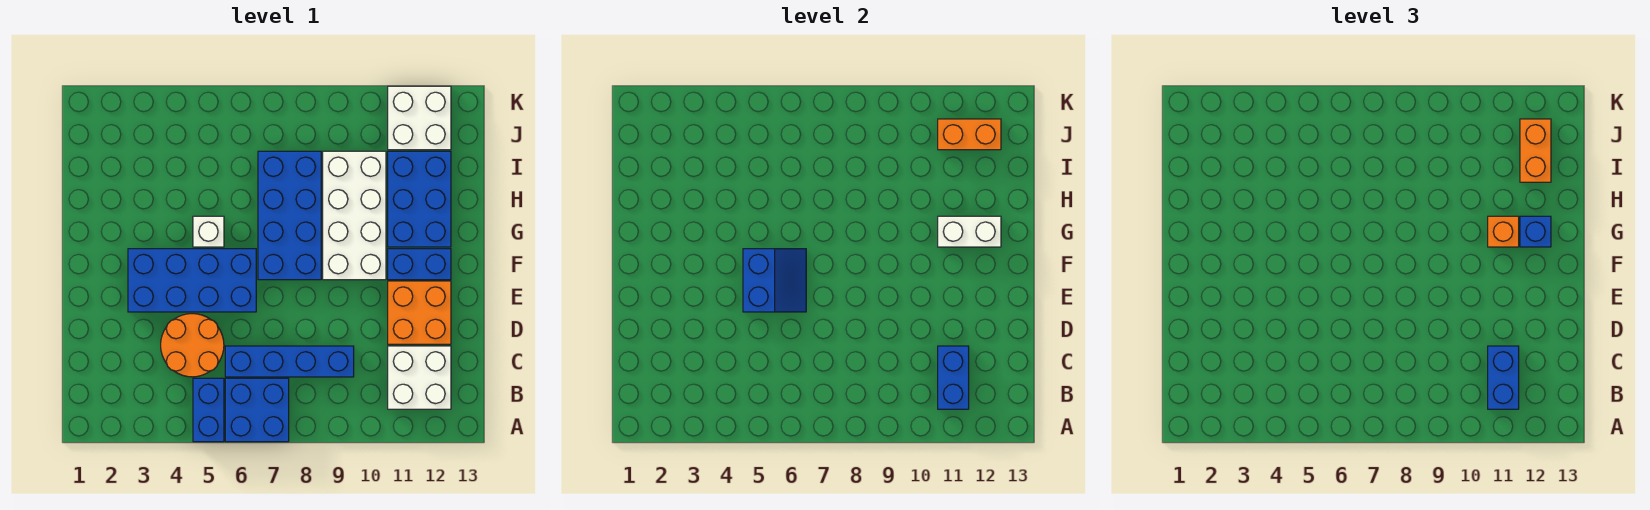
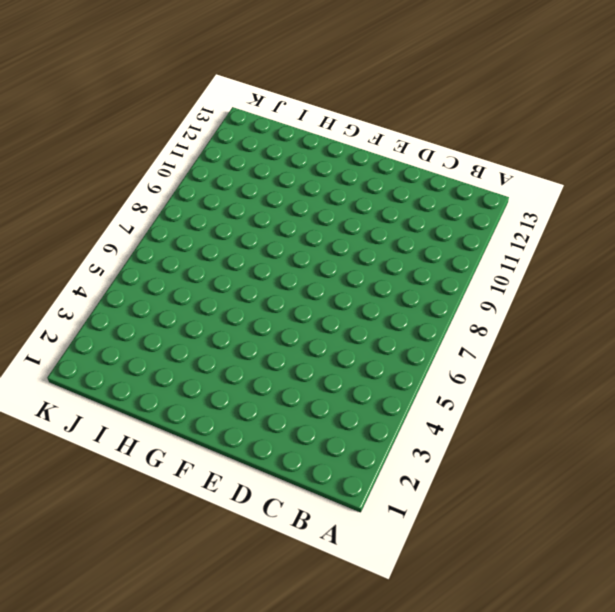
none -> blue 1x2 brick [193,378,224,442]
none -> blue 2x2 brick [225,378,289,442]
none -> white 2x2 brick [388,346,451,409]

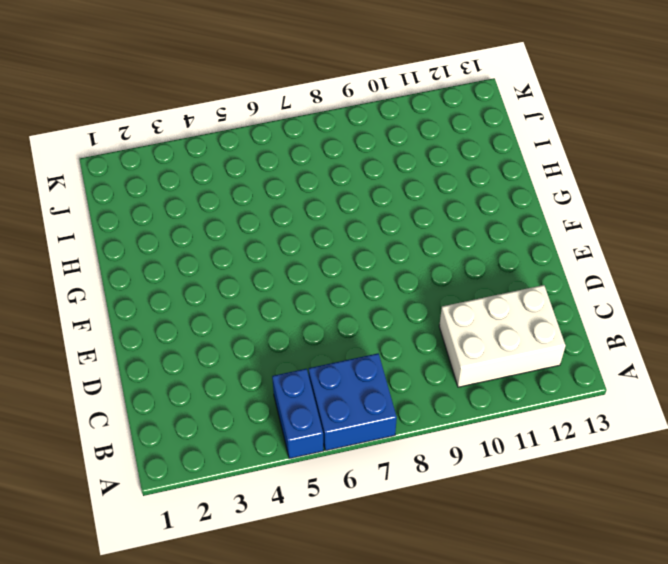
white 2x3 brick [439,285,566,387] -> white 2x2 brick [388,346,451,409]
none -> orange 2x2 round brick [161,314,224,377]
none -> blue 1x4 brick [225,346,354,377]
none -> orange 2x2 brick [388,281,451,344]

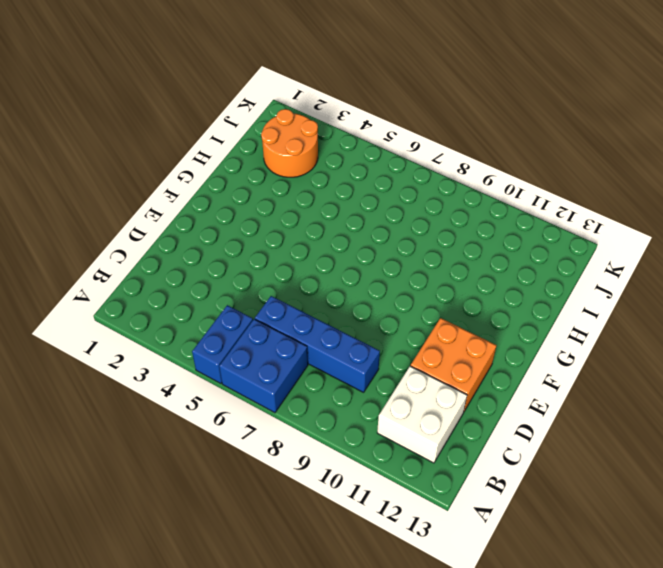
orange 2x2 round brick [261,109,318,177] -> orange 2x2 round brick moved to [161,314,224,377]
none -> blue 2x4 brick [128,249,256,312]
none -> blue 2x4 brick [258,151,321,280]
none -> white 2x4 brick [323,151,386,280]

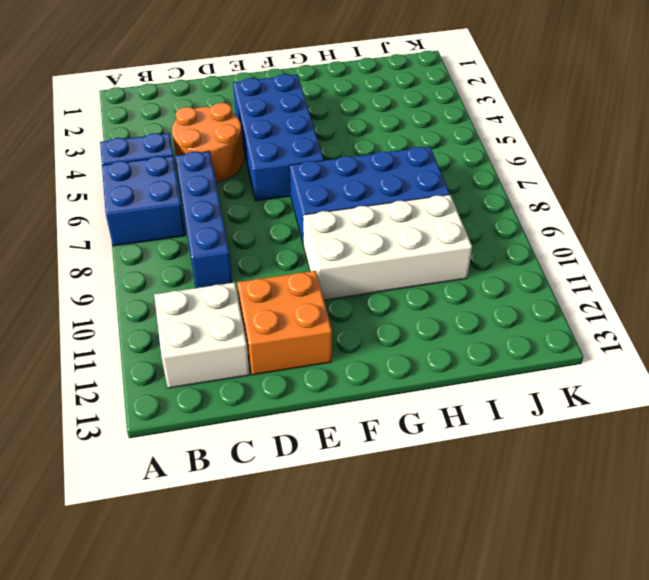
none -> blue 1x2 brick [388,249,451,280]
none -> white 1x1 brick [193,216,224,247]
none -> blue 2x3 brick [388,151,451,247]

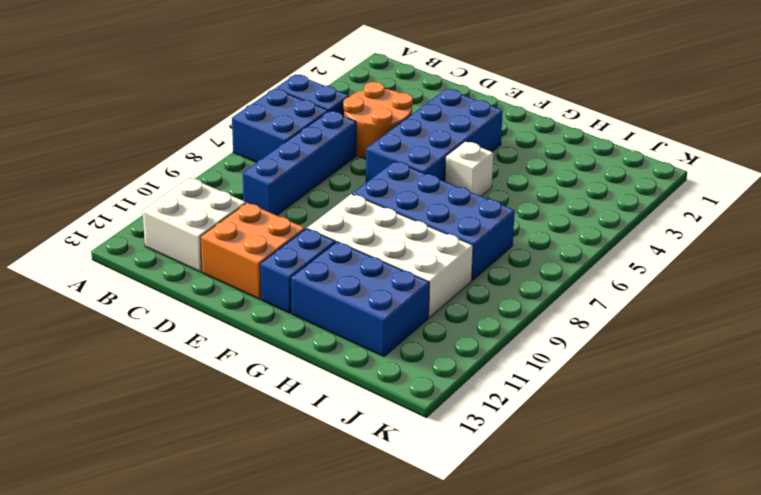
none -> white 2x2 brick [388,86,451,150]
none -> blue 1x2 brick [938,346,969,409]
none -> blue 2x2 slope [743,249,806,312]

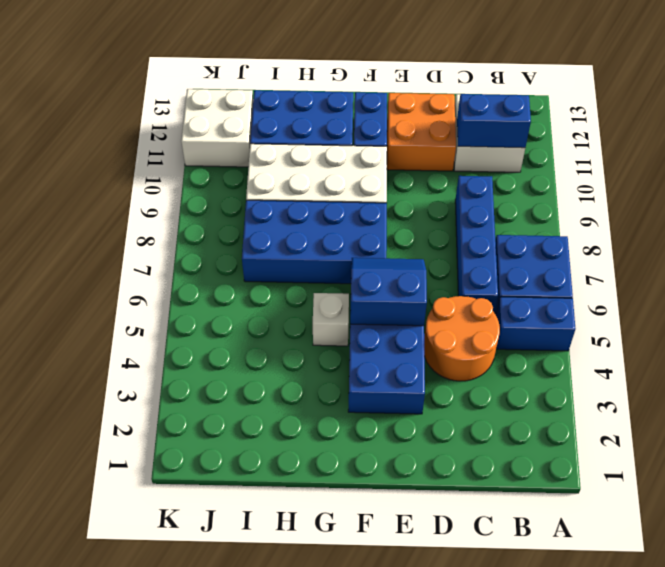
none -> white 1x2 brick [938,216,1001,247]
none -> orange 1x2 brick [938,119,1001,150]
none -> blue 1x2 brick [1488,346,1519,409]

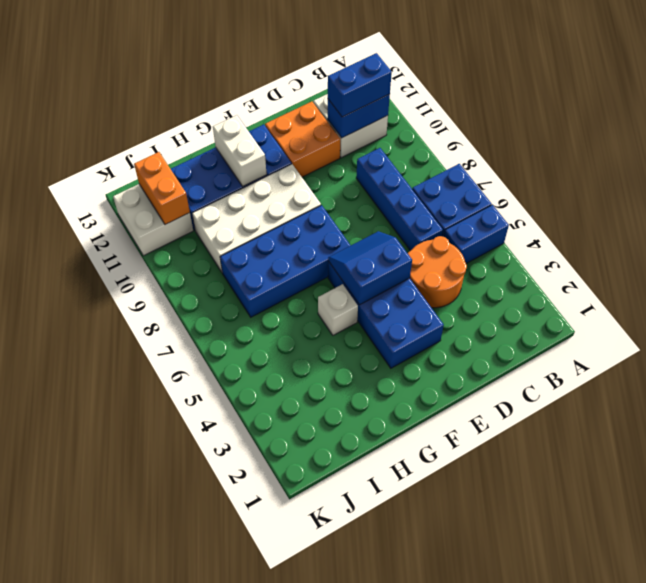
none -> orange 1x1 brick [1488,216,1519,247]
none -> blue 1x1 brick [1520,216,1551,247]
none -> orange 1x2 brick [1520,119,1551,182]

